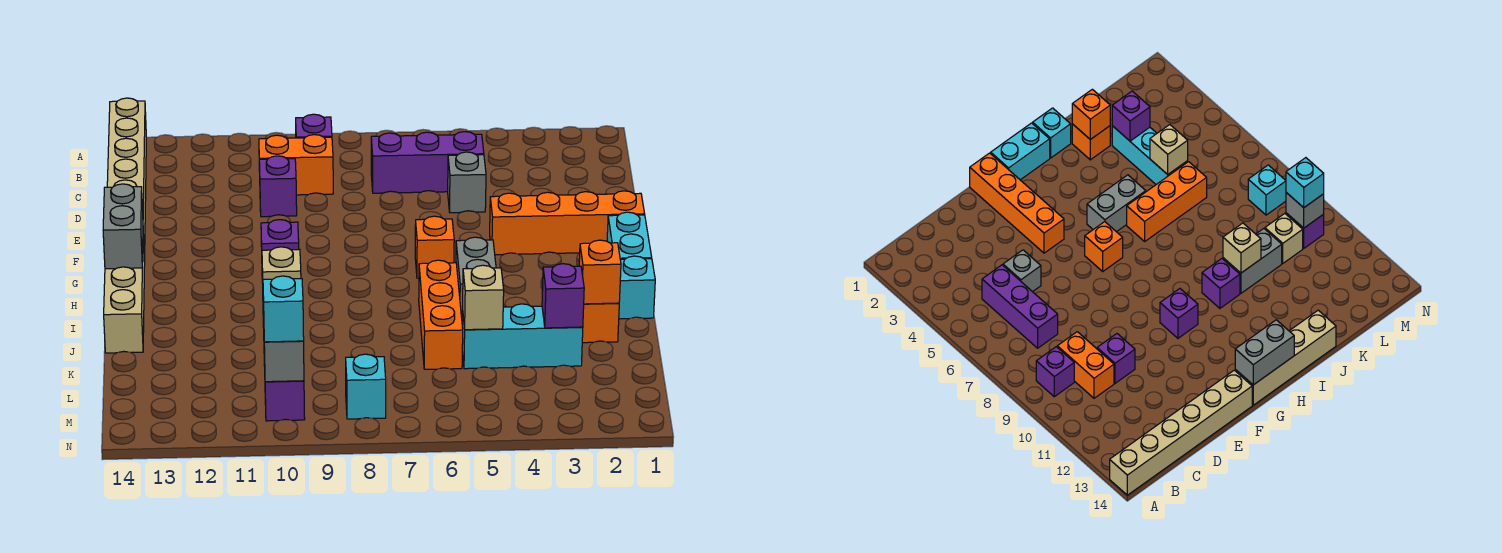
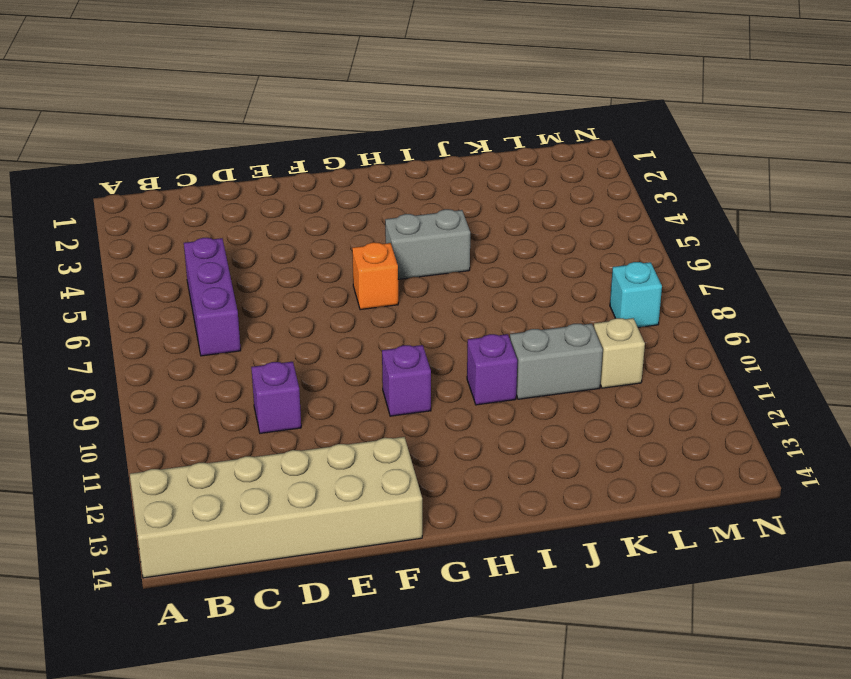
tan 2x6 brick [130,437,422,578] -> tan 1x6 brick [107,98,146,260]
none -> purple 1x1 brick [296,114,332,138]
none -> orange 1x2 brick [259,135,333,195]
none -> grey 1x1 brick [448,152,486,213]

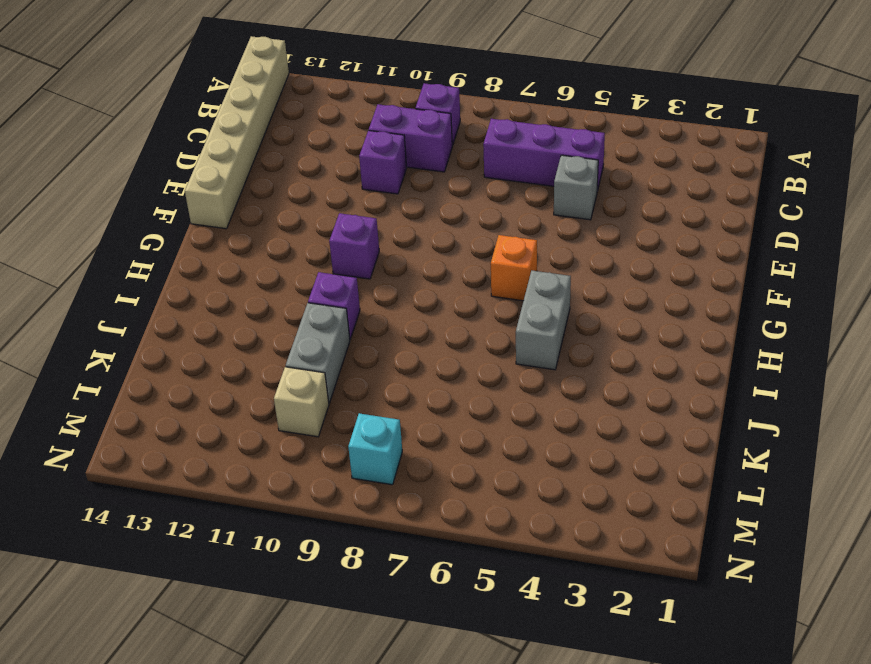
purple 1x2 brick [369,104,452,172] -> orange 1x2 brick [259,135,333,195]
none -> orange 1x4 brick [490,191,645,255]
none -> cyan 1x2 brick [607,212,652,259]
none -> tan 1x4 brick [104,236,145,353]

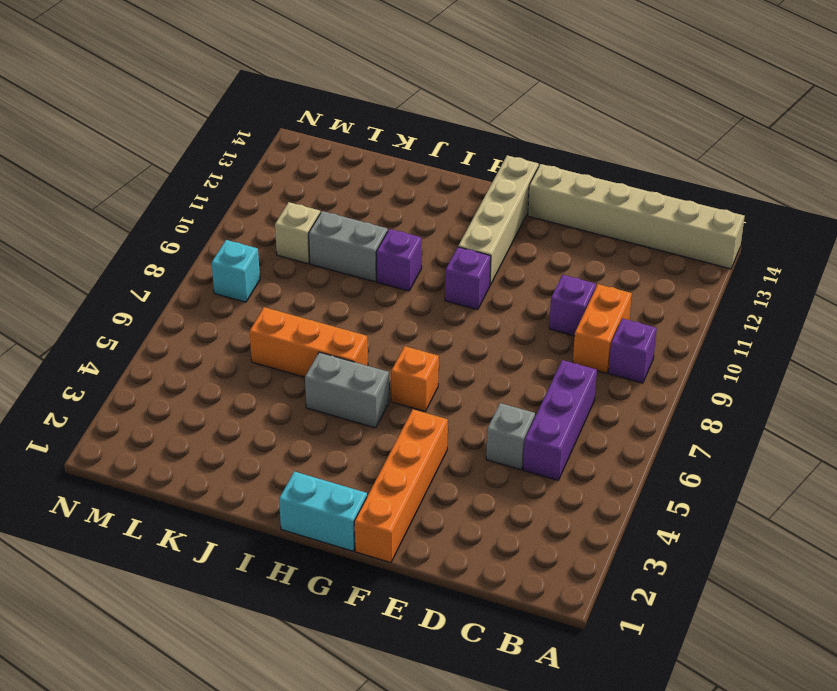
tan 1x4 brick [458,155,539,285] -> tan 1x4 brick turned to [104,236,145,353]
none -> cyan 1x1 brick [619,256,655,319]
none -> orange 1x1 brick [582,303,619,343]
none -> cyan 1x3 brick [462,304,583,369]

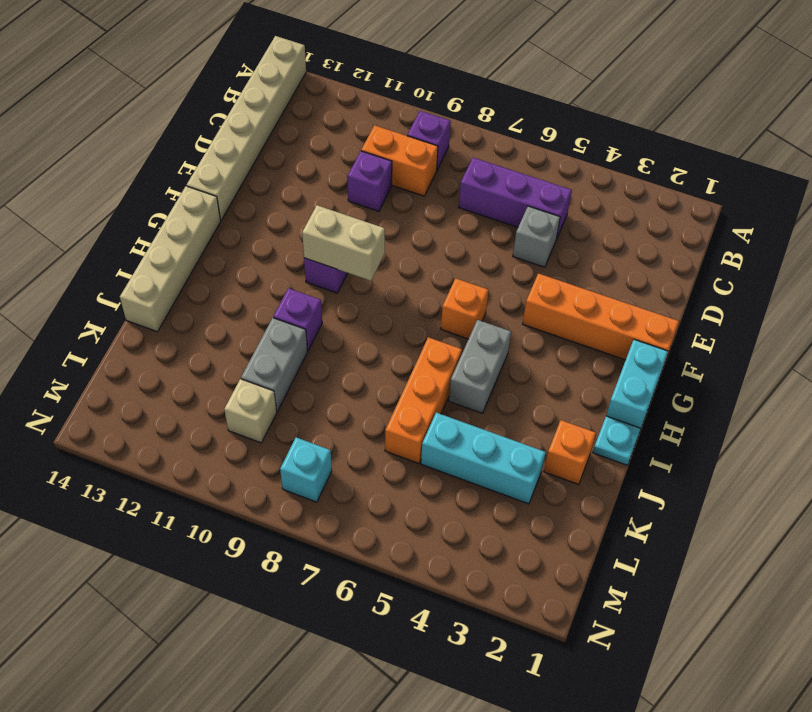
tan 1x2 brick [302,205,385,281] -> none
cyan 1x1 plate [593,416,641,465] -> cyan 1x1 brick [619,256,655,319]
none -> purple 1x1 brick [265,381,305,421]
none -> grey 1x2 brick [103,184,143,269]
none -> orange 1x1 brick [579,240,621,304]

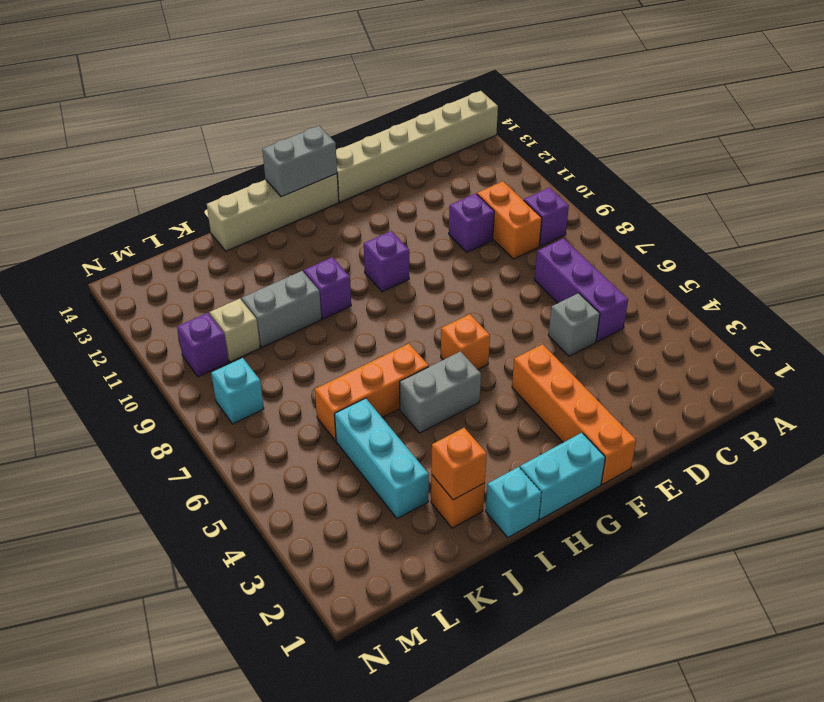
none -> tan 1x1 brick [262,247,301,310]
none -> purple 1x1 brick [542,264,584,328]
none -> tan 1x1 brick [463,265,504,330]

